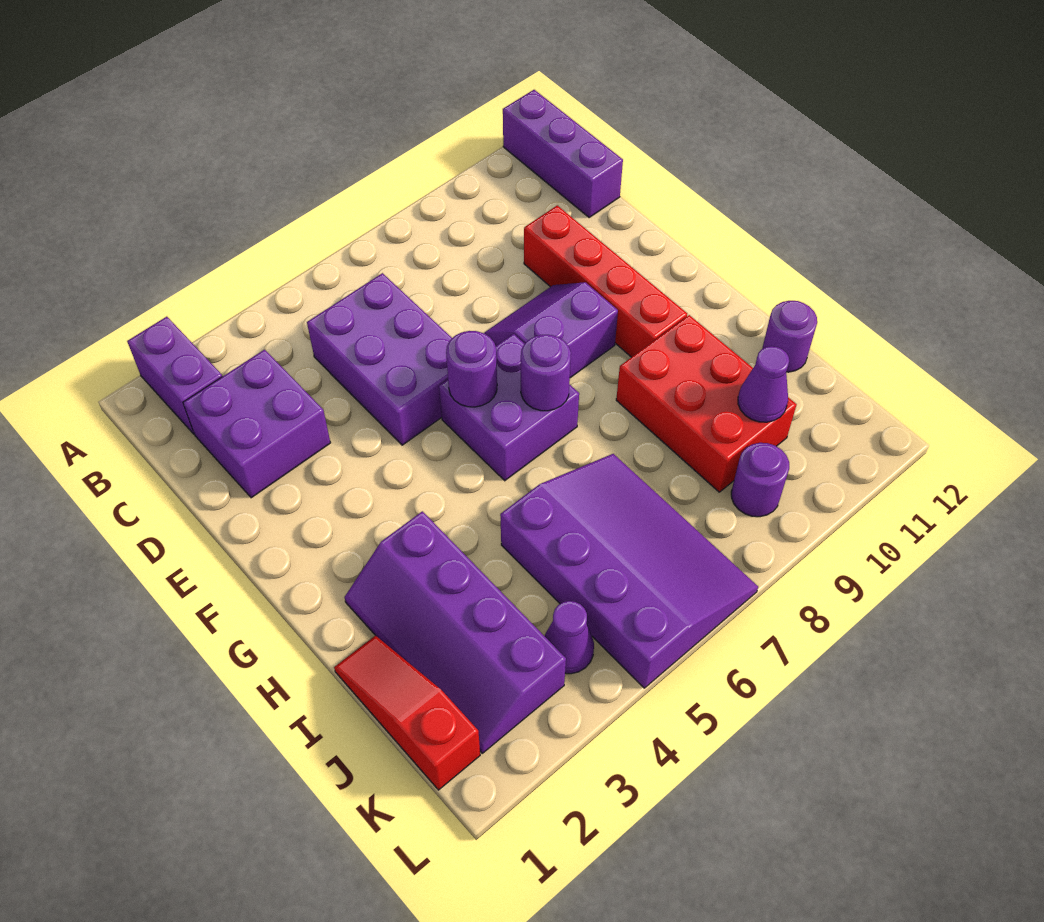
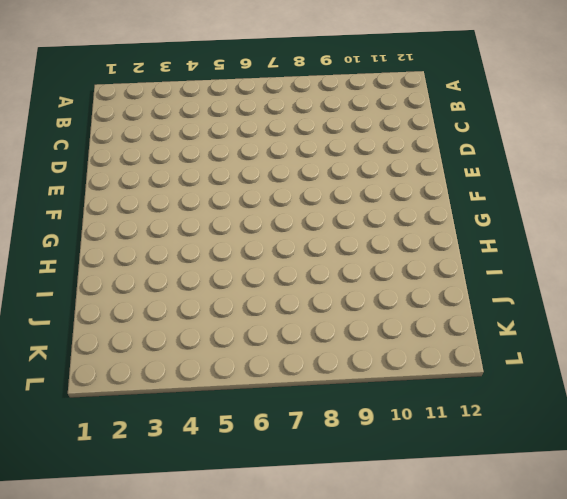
none -> purple 1x2 brick [127,317,222,434]
none -> purple 1x3 brick [503,90,623,217]
none -> purple 2x2 brick [183,350,330,498]

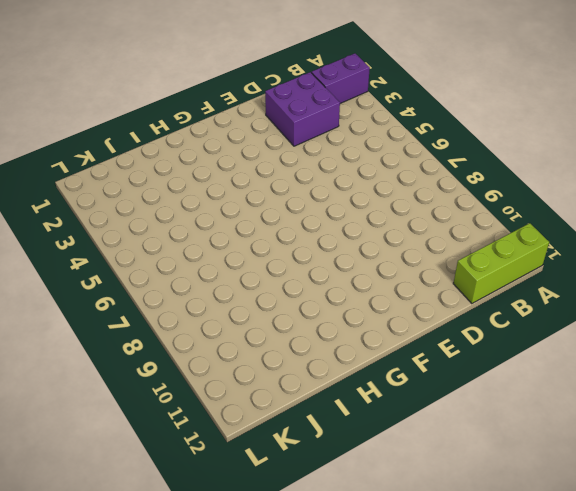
lime 1x3 brick [453,223,549,304] -> purple 1x3 brick [503,90,623,217]
none -> purple 2x3 brick [307,273,452,445]
none -> red 1x4 brick [524,205,687,357]
none -> purple 2x2 slope [484,282,618,378]

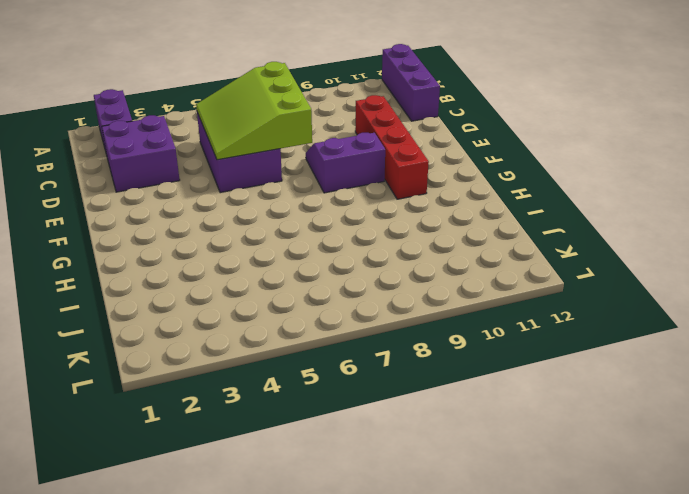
lime 3x3 slope [196,62,312,160] -> none
none -> purple 2x2 brick [439,334,579,481]
none -> purple 2x4 slope [345,511,566,753]
none -> red 2x3 brick [616,315,797,492]

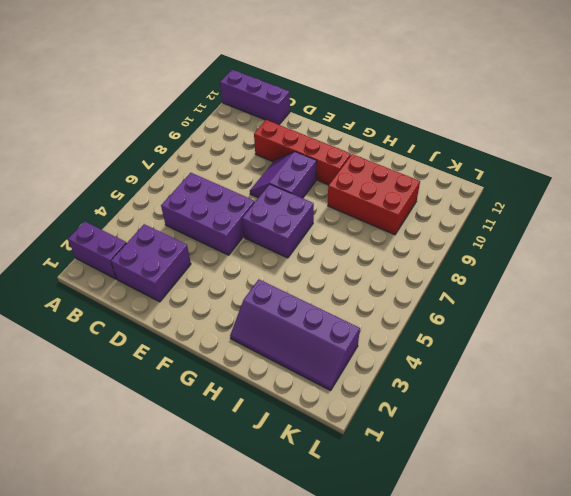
none -> red 1x3 slope [334,635,480,790]
none -> purple 3x4 slope [500,454,758,688]
none -> purple 1x1 round brick [762,301,817,372]

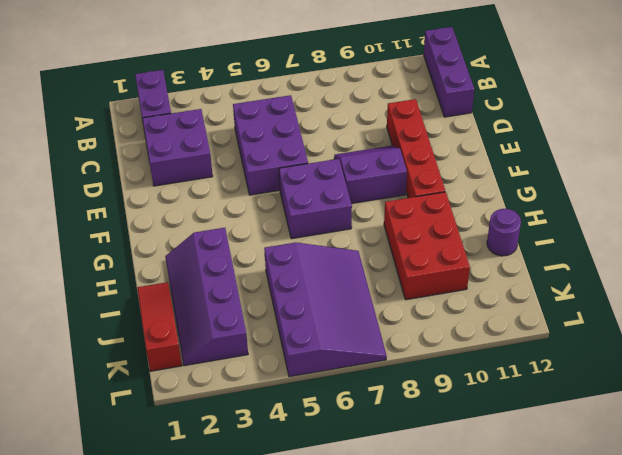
none -> purple 1x1 cone [545,601,594,674]
none -> purple 1x1 round brick [731,443,789,517]
none -> purple 1x1 round brick [446,331,497,407]

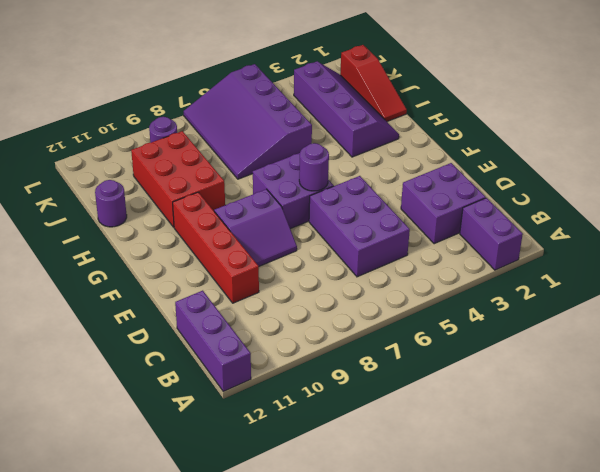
none -> purple 1x1 cone [545,601,594,674]
none -> purple 1x1 round brick [521,335,571,411]
none -> purple 1x1 cone [738,346,789,422]

